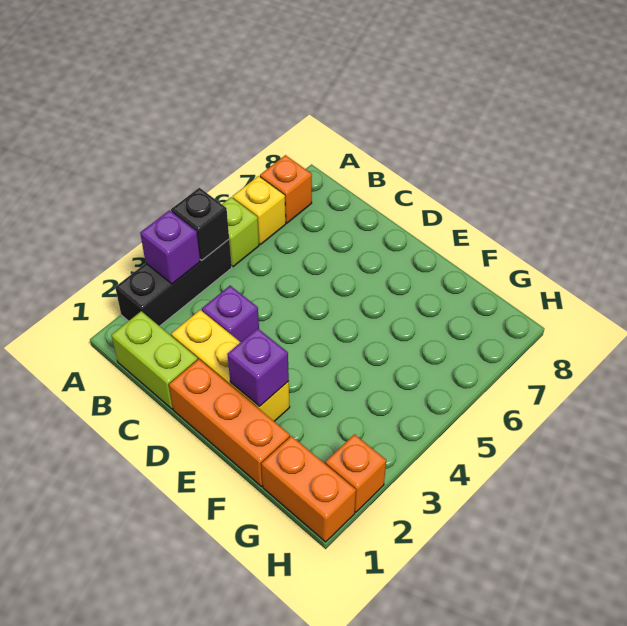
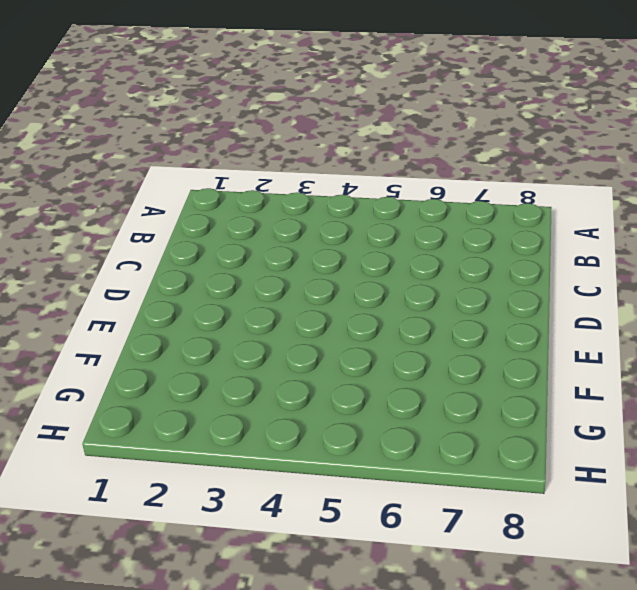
none -> black 1x3 brick [115,239,232,326]
none -> lime 1x1 brick [222,197,259,267]
none -> yellow 1x1 brick [233,176,286,244]

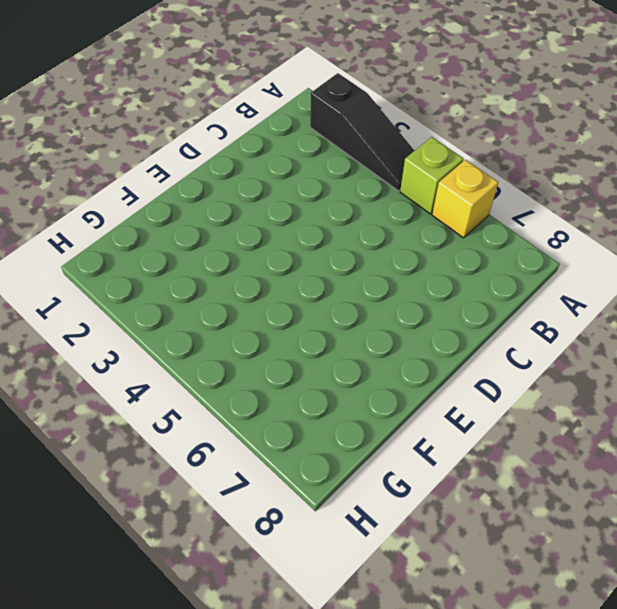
black 1x3 slope [310,73,415,191] -> black 1x3 brick [115,239,232,326]
none -> orange 1x1 brick [260,155,312,223]
none -> lime 1x2 brick [111,311,198,409]
none -> yellow 1x3 brick [171,310,290,421]

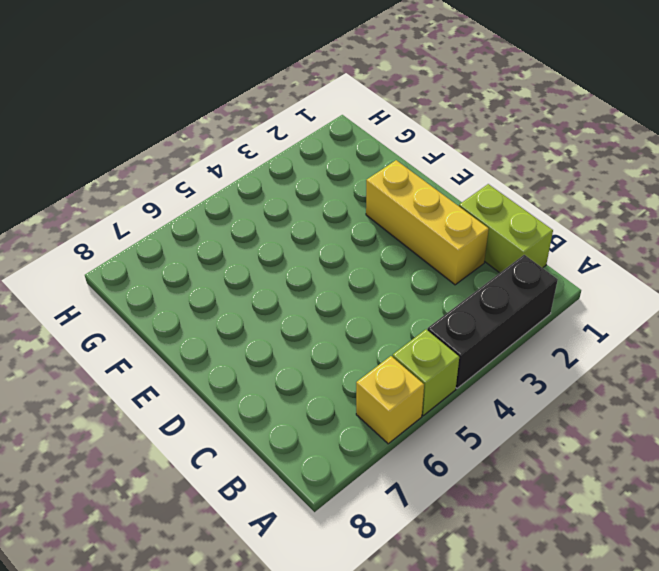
none -> orange 1x1 brick [260,155,312,223]
none -> purple 1x1 brick [202,286,259,342]
none -> orange 1x3 brick [169,359,290,486]

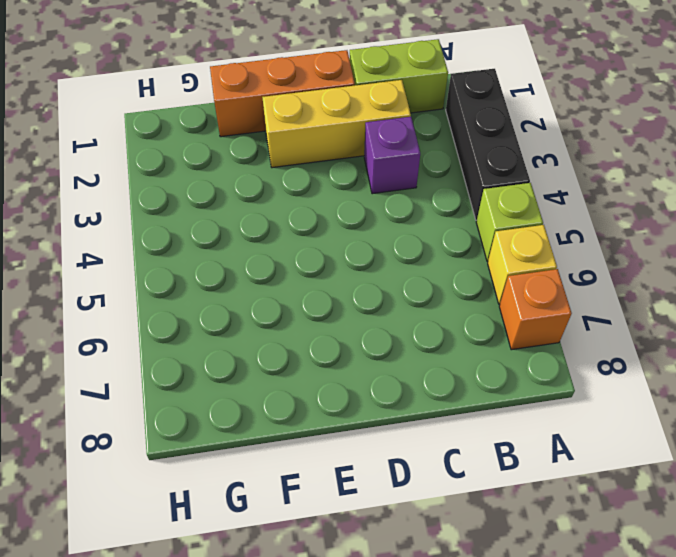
none -> orange 1x2 brick [261,436,356,542]
none -> orange 1x1 brick [325,434,386,512]
none -> purple 1x1 brick [140,210,200,284]

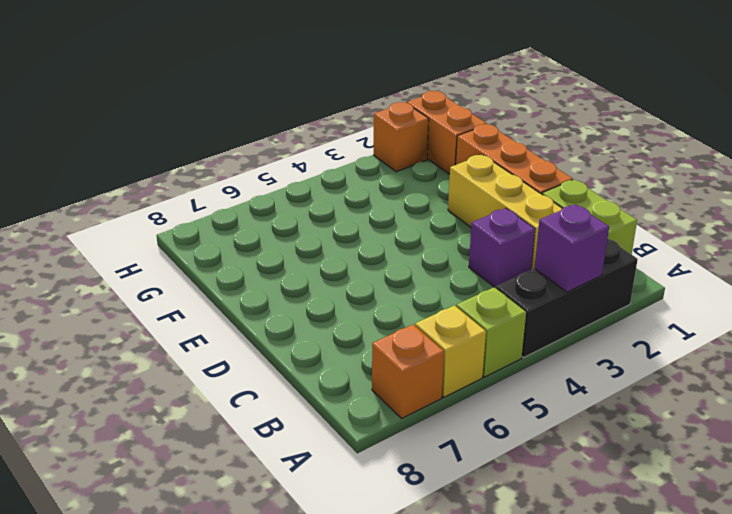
none -> black 1x1 brick [171,188,229,260]
none -> purple 1x1 brick [227,328,289,406]

